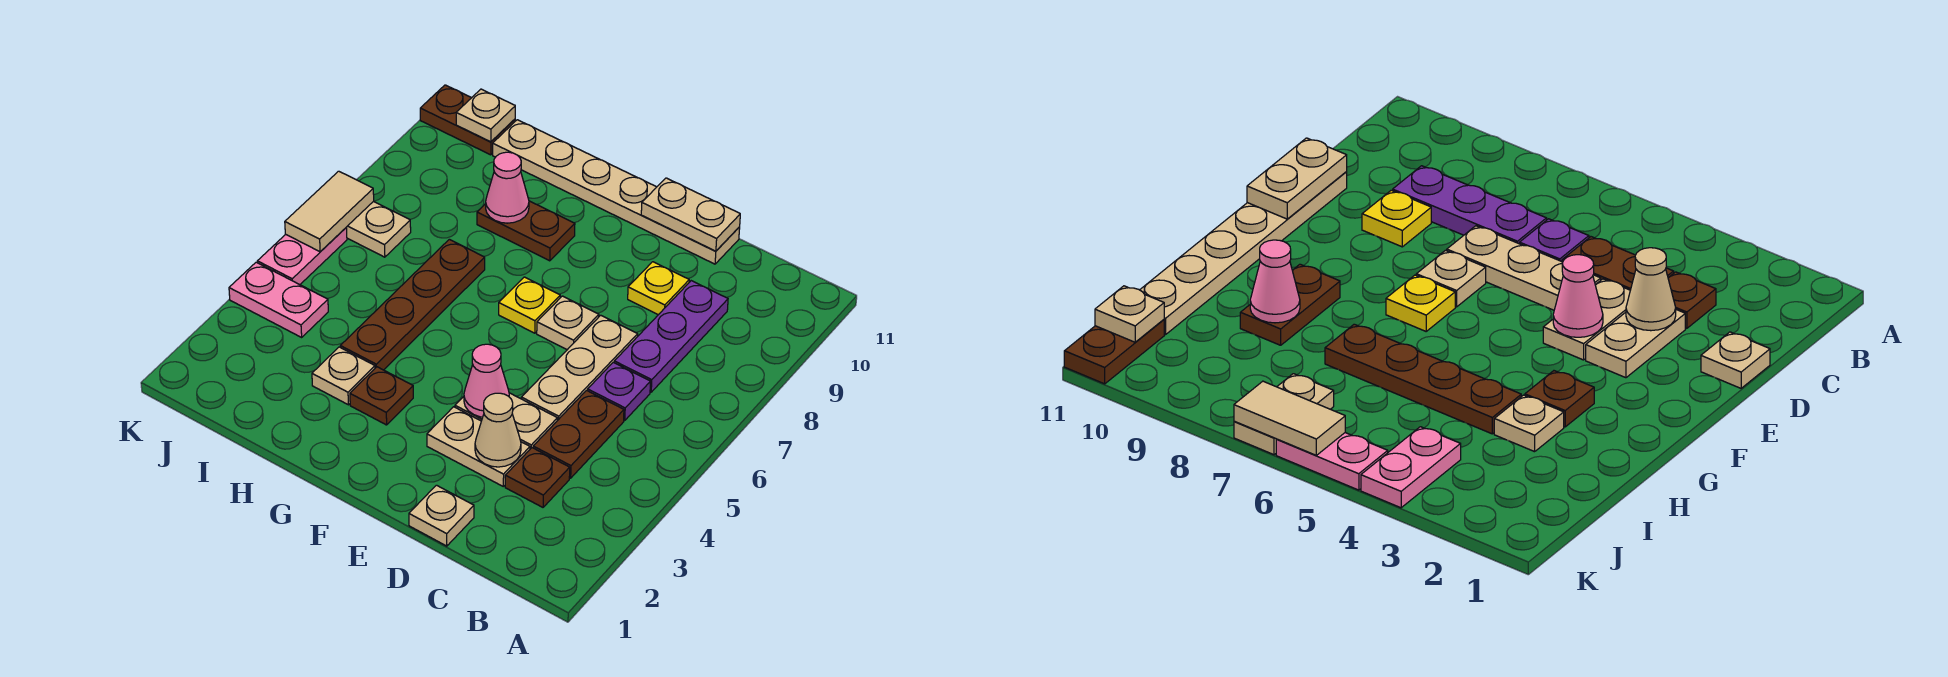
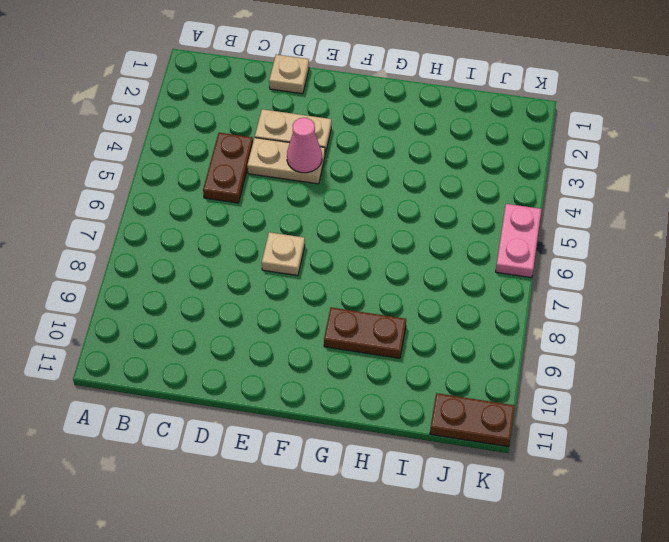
none -> brown 1x1 plate [505,448,570,507]
none -> purple 1x1 plate [588,362,651,420]
none -> purple 1x3 plate [614,281,728,392]

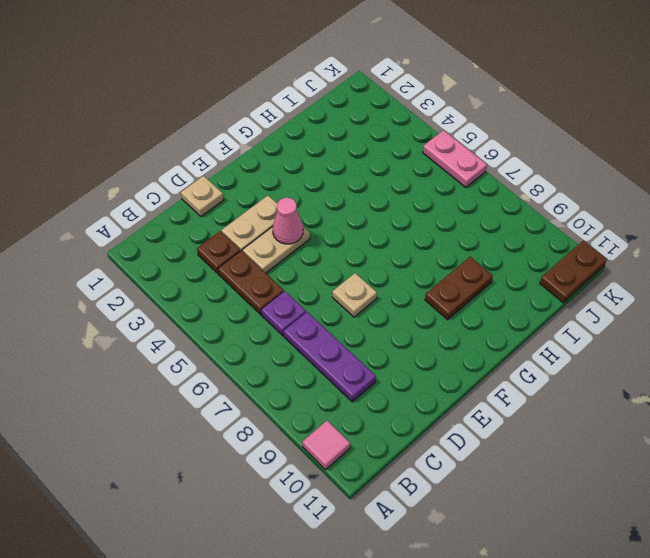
pink 1x1 tile [302,421,350,470] -> none
none -> tan 1x3 plate [521,315,638,421]
none -> yellow 1x1 plate [628,262,689,315]
none -> tan 1x6 plate [493,120,740,264]

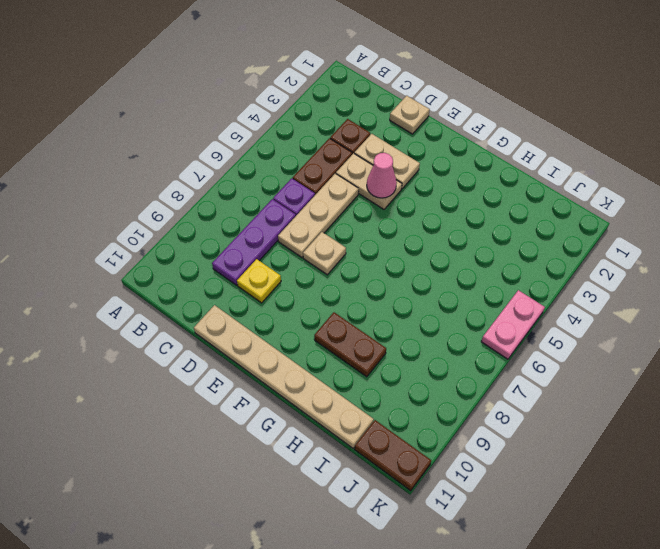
none -> yellow 1x1 plate [499,277,560,333]
none -> brown 1x1 plate [350,367,413,425]
none -> tan 1x1 plate [312,347,375,405]

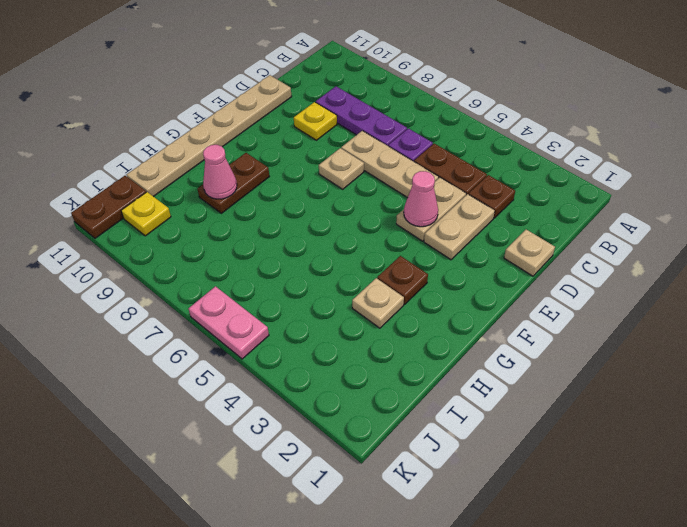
yellow 1x1 plate [121,192,171,236] -> yellow 1x1 plate moved to [499,277,560,333]
none -> brown 1x4 plate [340,239,485,370]
none -> pink 1x2 plate [229,262,328,337]
none -> tan 1x2 plate [346,201,411,257]

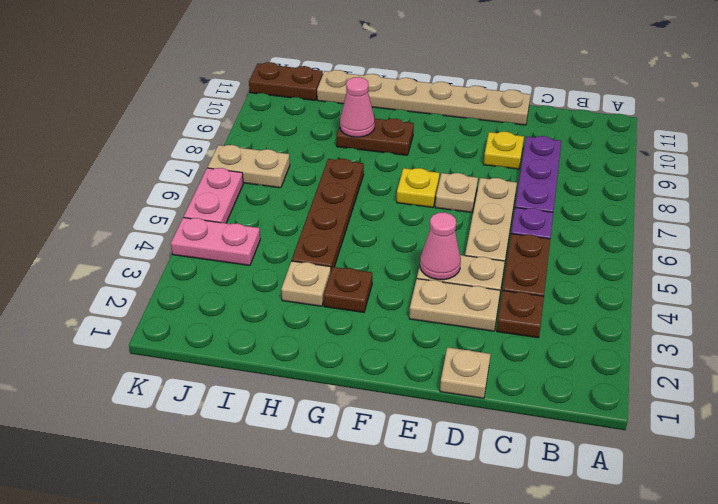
none -> tan 1x1 cone [475,393,521,467]
none -> tan 1x2 plate [641,178,740,251]
none -> tan 1x1 plate [456,89,515,142]

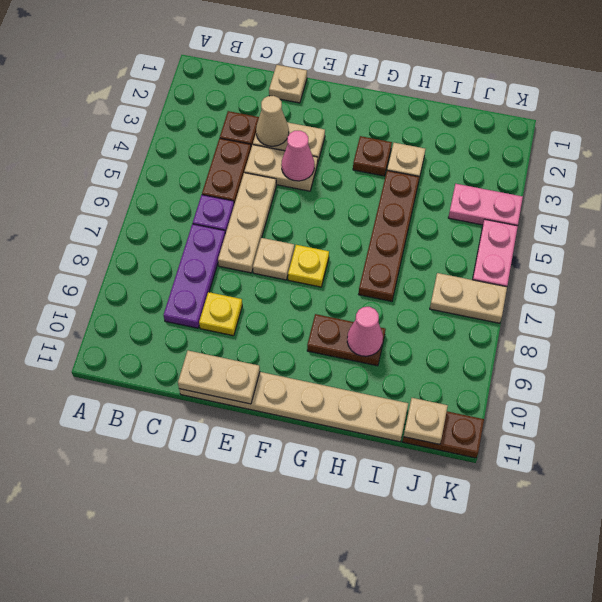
none -> tan 1x2 tile [285,171,374,252]

